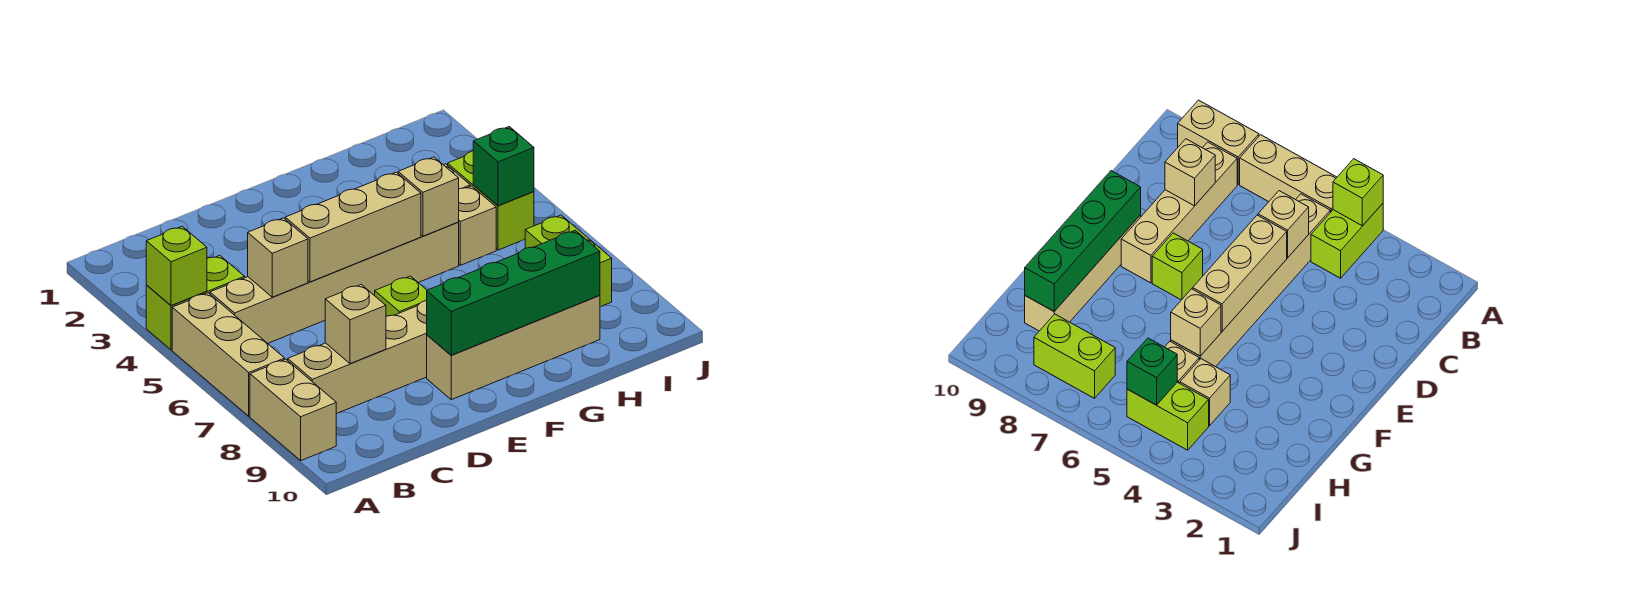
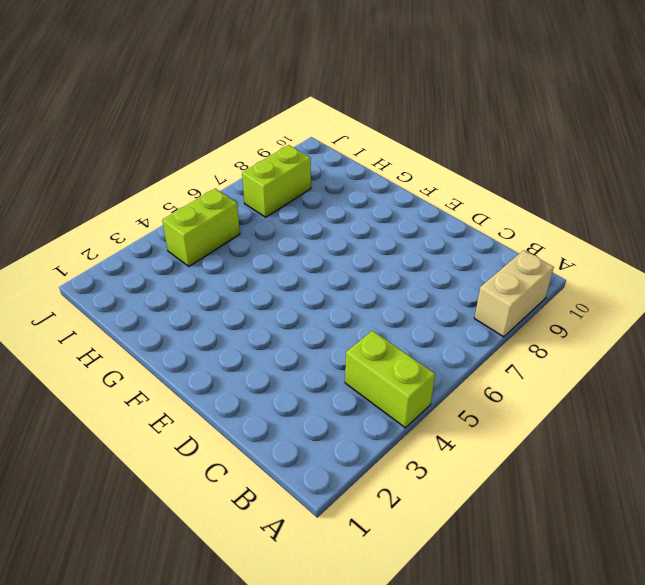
none -> tan 1x3 brick [172,293,285,416]
none -> tan 1x6 brick [210,222,459,343]
none -> tan 1x4 brick [288,301,427,414]

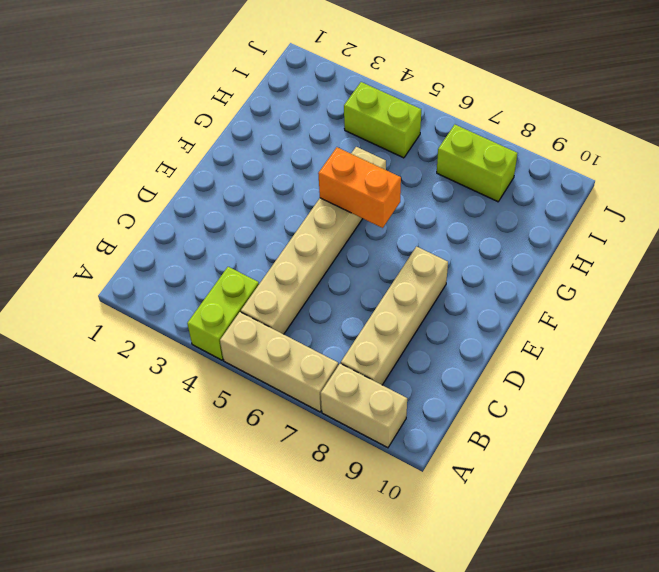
orange 1x2 brick [318,147,401,228] -> tan 1x3 brick [285,172,421,282]
none -> lime 1x1 brick [375,276,427,316]
none -> tan 1x4 brick [427,296,600,400]
none -> tan 1x1 brick [1180,359,1230,426]

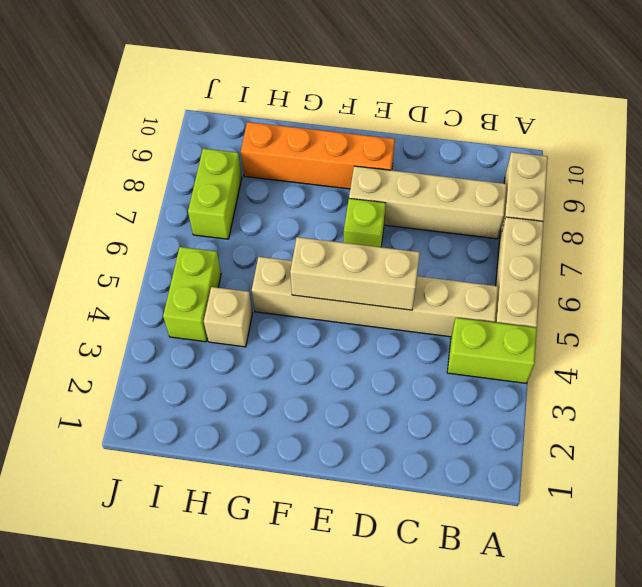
orange 1x4 brick [241,122,395,189] -> tan 1x4 brick [427,296,600,400]
none -> tan 1x1 brick [459,186,496,265]
none -> lime 1x1 brick [146,226,207,306]
none -> tan 1x1 brick [248,218,308,297]

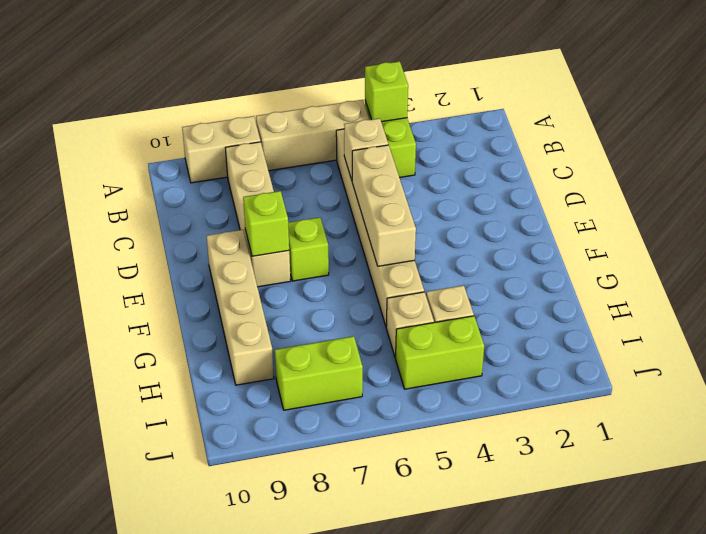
lime 1x1 brick [243,191,289,256] -> none
none -> tan 1x1 brick [325,285,386,364]
none -> green 1x4 brick [427,230,600,355]
none -> tan 1x1 brick [398,157,459,236]

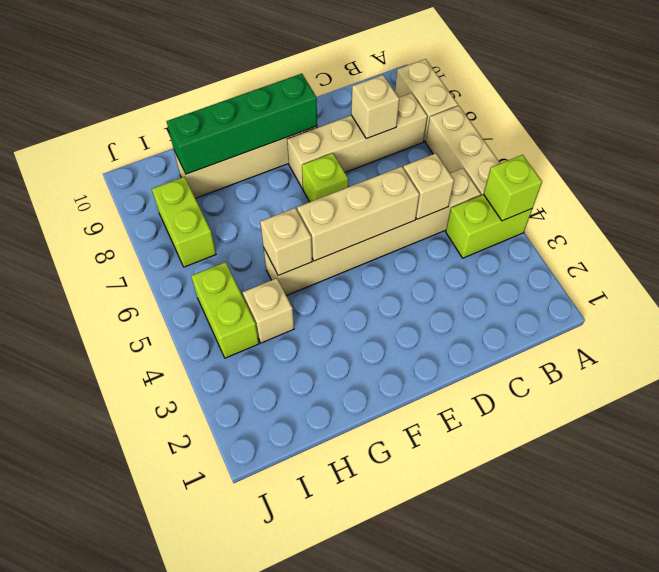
none -> tan 1x1 brick [459,186,496,265]
none -> green 1x1 brick [473,127,534,206]

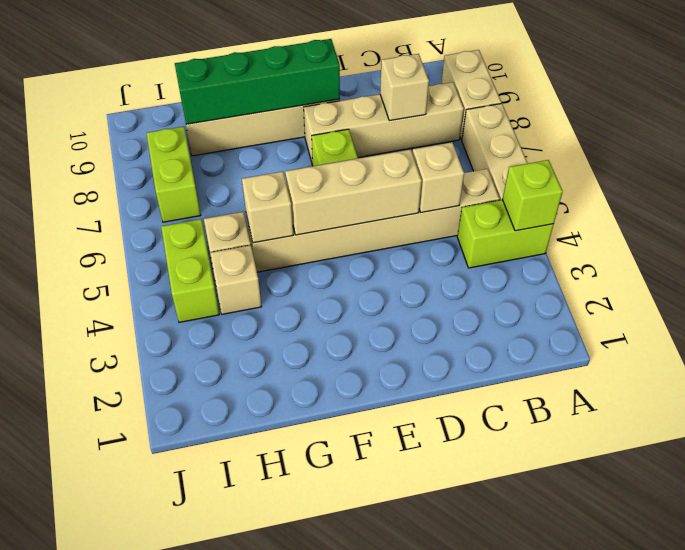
none -> green 1x1 brick [473,127,534,206]

